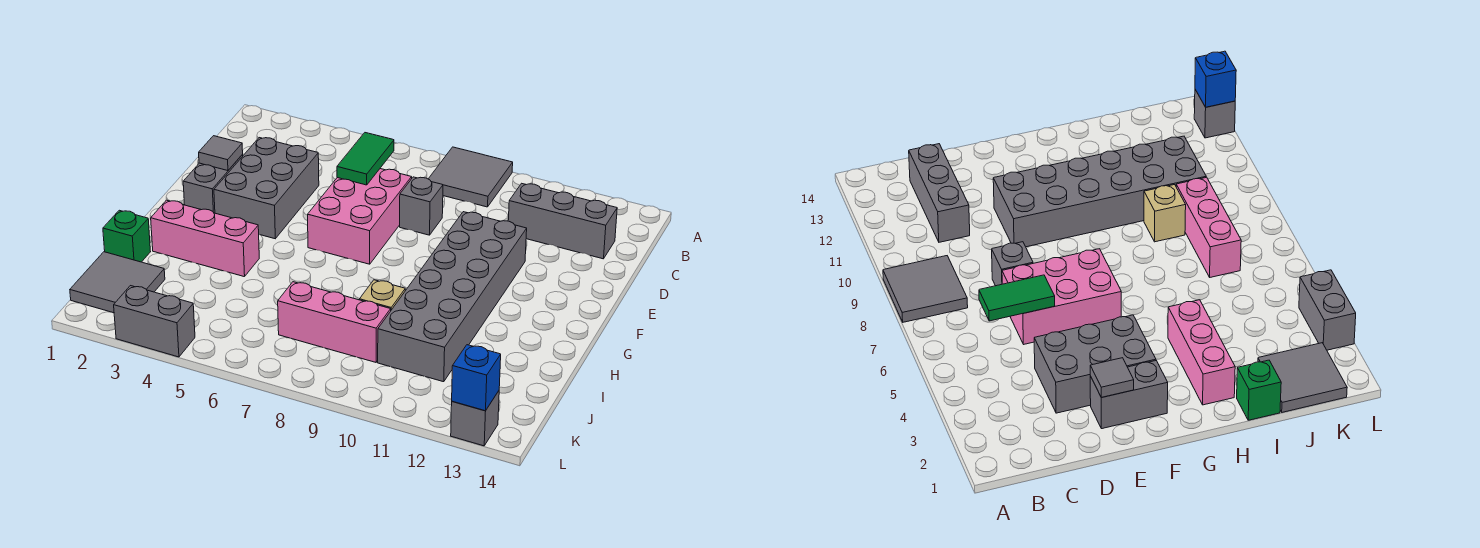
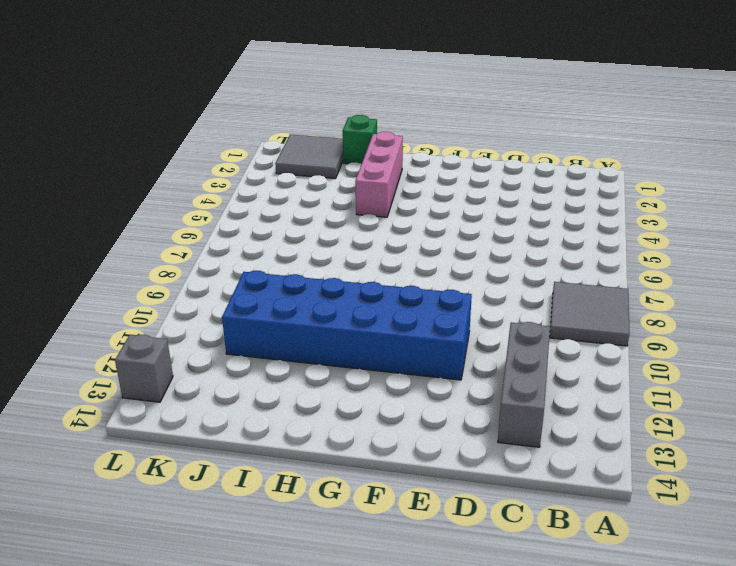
blue 2x6 brick [222,271,472,380] -> grey 2x6 brick [378,212,527,382]
none -> grey 2x3 brick [214,138,319,239]
none -> pink 2x3 brick [308,169,412,264]
none -> grey 1x1 brick [400,177,443,235]

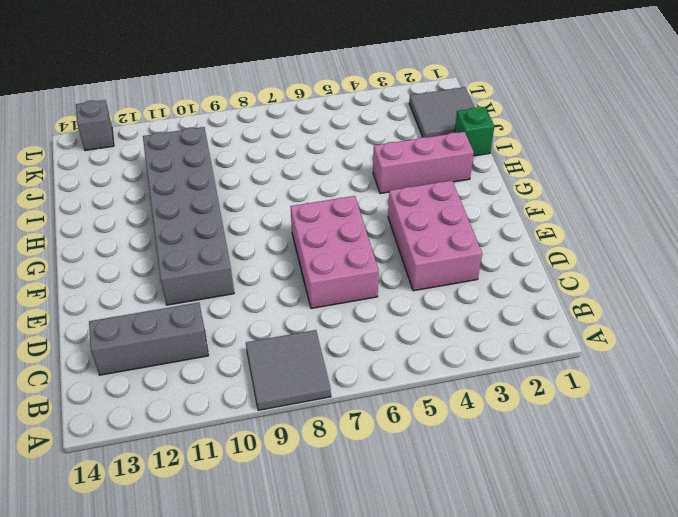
pink 2x3 brick [388,181,482,291] -> grey 2x3 brick [214,138,319,239]
none -> grey 1x1 brick [400,177,443,235]
none -> grey 1x2 brick [183,155,243,213]
none -> tan 1x1 brick [359,280,405,310]

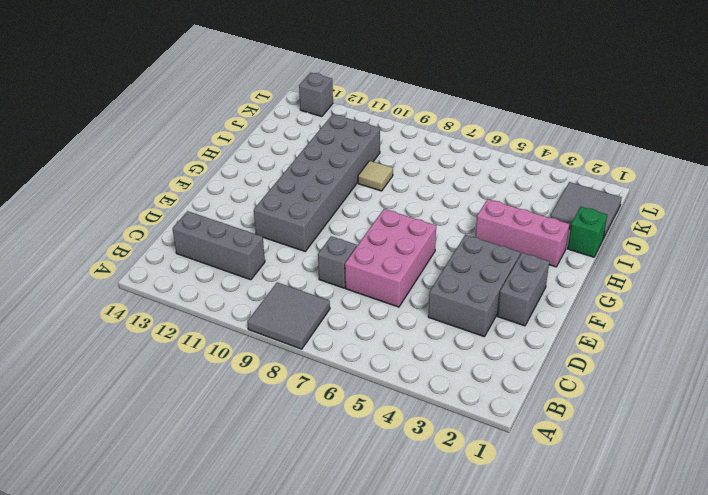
tan 1x1 tile [358,161,393,191] -> tan 1x1 brick [359,280,405,310]
none -> pink 1x3 brick [278,282,391,362]
none -> grey 1x2 brick [114,286,195,357]
none -> green 1x2 tile [337,133,394,185]

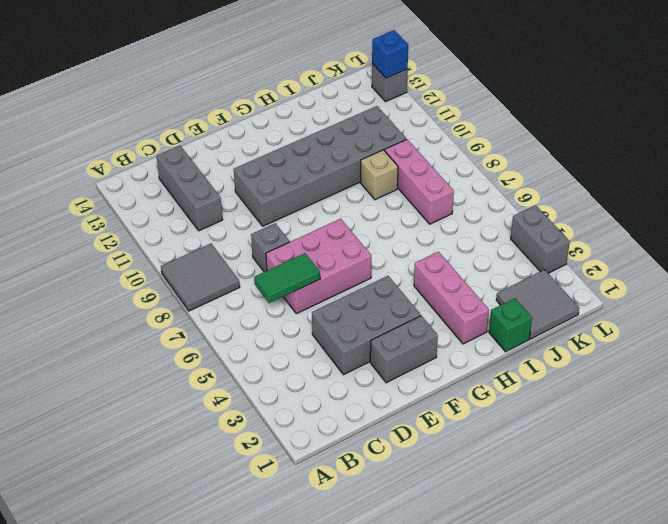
none -> grey 1x1 tile [199,136,243,171]

